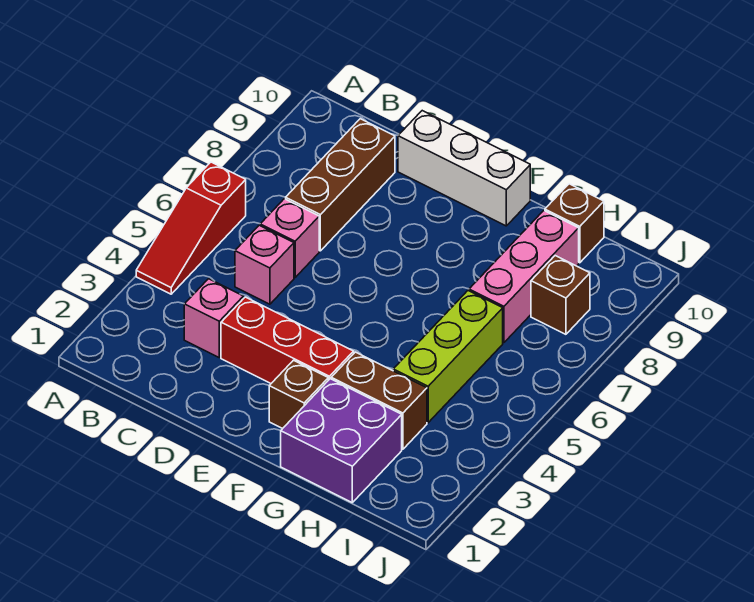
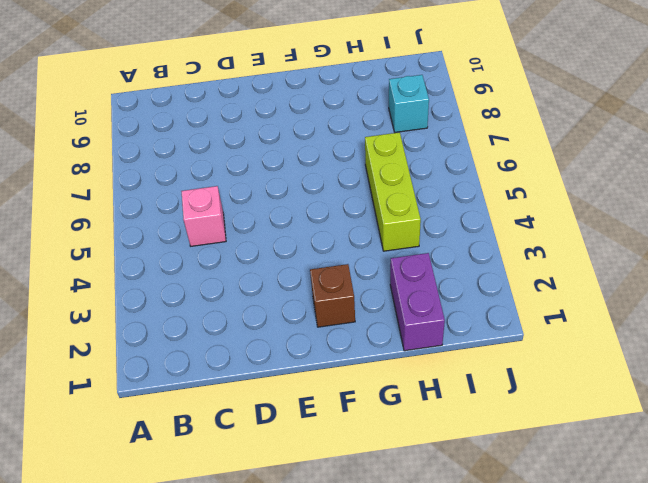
purple 1x2 brick [390,253,445,351] -> purple 2x2 brick [281,379,402,502]
cyan 1x1 brick [389,75,429,132] -> brown 1x1 brick [531,256,590,334]
none -> red 1x3 slope [136,162,246,294]
none -> pink 1x1 brick [184,279,243,357]
none -> pink 1x1 brick [260,199,319,277]

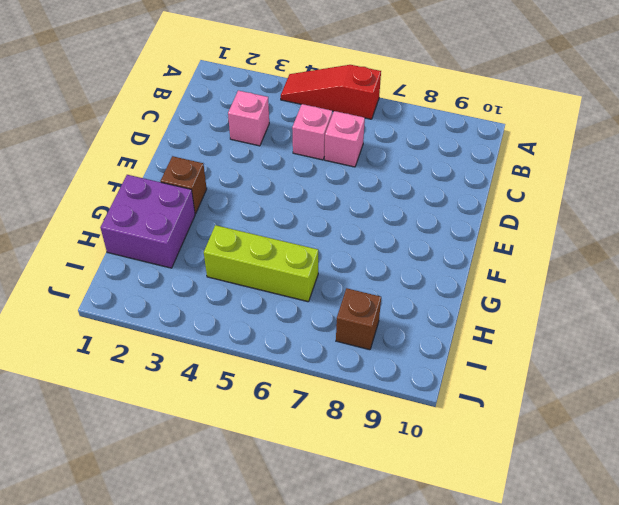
none -> brown 1x3 brick [286,119,395,251]
none -> red 1x3 brick [221,297,354,383]
none -> white 1x3 brick [398,111,530,226]

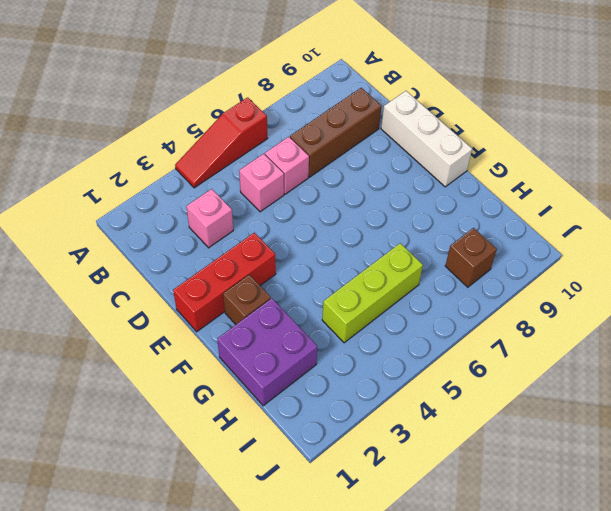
red 1x3 brick [173,233,276,332] -> red 1x3 brick turned to [221,297,354,383]
none -> brown 1x2 brick [331,352,427,449]
none -> pink 1x3 brick [469,211,579,343]
none -> brown 1x1 brick [545,184,604,263]

